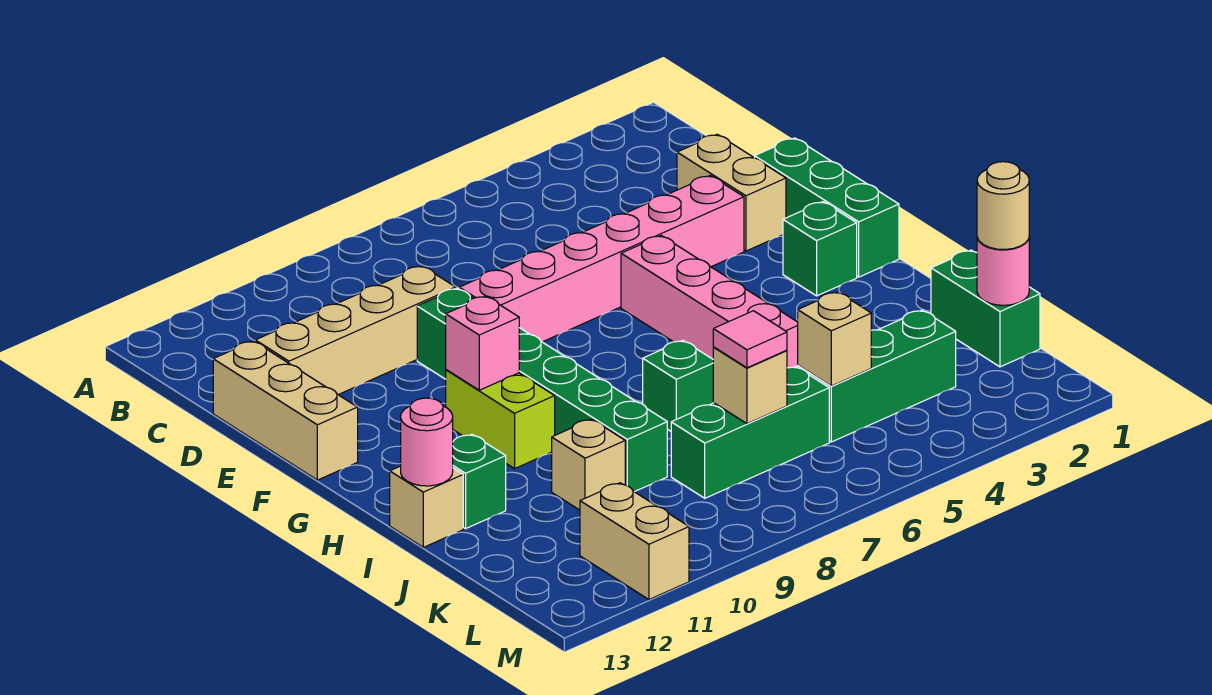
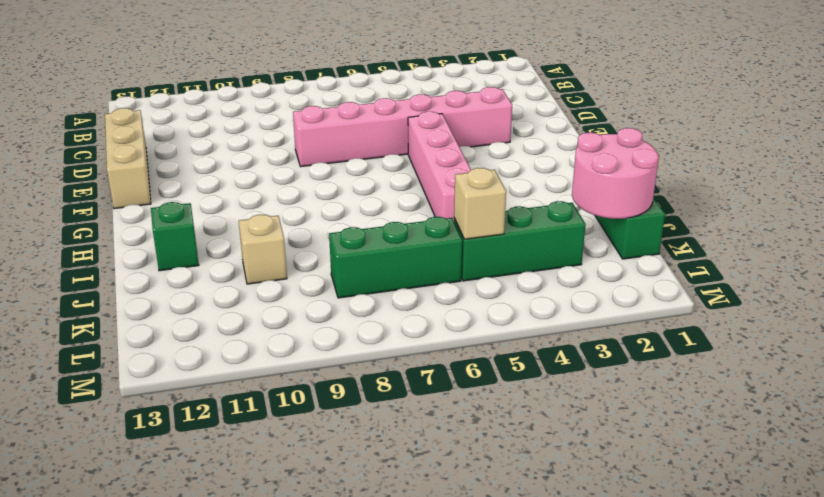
pink 2x2 round brick [572,128,659,219] -> pink 1x1 round brick [977,238,1029,305]
none -> tan 1x2 brick [677,134,786,251]
none -> tan 1x4 brick [255,266,456,395]
none -> green 1x3 brick [755,138,899,277]

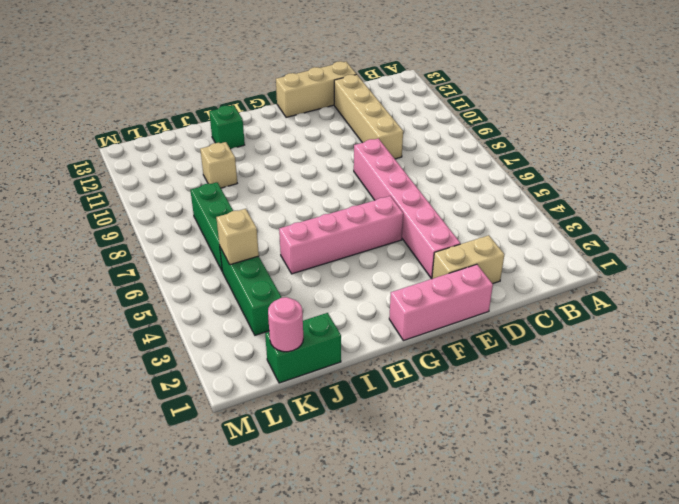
pink 1x3 brick [389,264,493,341] -> green 1x3 brick [755,138,899,277]
none -> green 1x6 brick [417,288,667,492]
none -> green 1x1 brick [783,202,857,296]
none -> lime 1x2 brick [446,370,555,469]

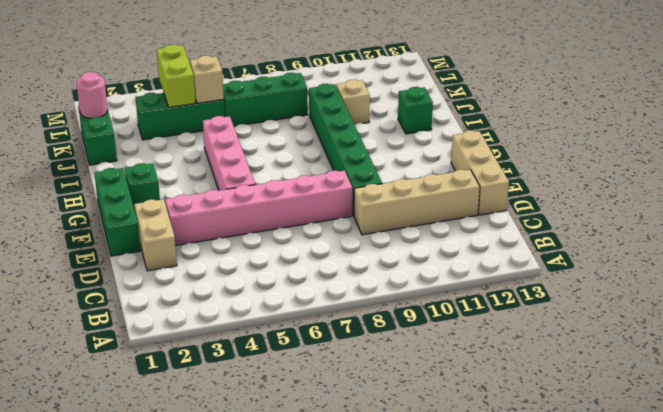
lime 1x2 brick [157,45,196,107] -> lime 1x2 brick moved to [446,370,555,469]
none -> green 1x1 brick [643,340,714,431]
none -> tan 1x1 brick [390,466,463,547]
none -> tan 1x2 brick [580,483,689,599]

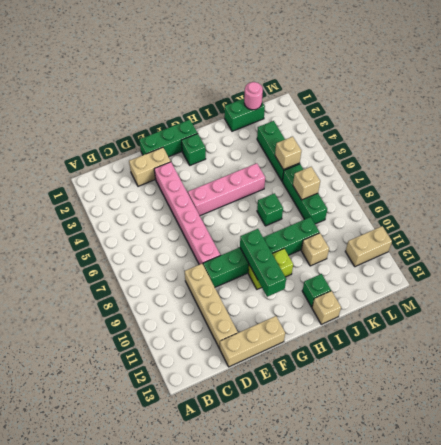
green 1x3 brick [240,229,286,297] -> pink 1x1 brick [446,296,519,390]
none -> pink 1x1 round brick [401,398,453,486]
none -> tan 1x1 round brick [977,162,1029,250]
none -> pink 1x1 tile [713,311,787,368]

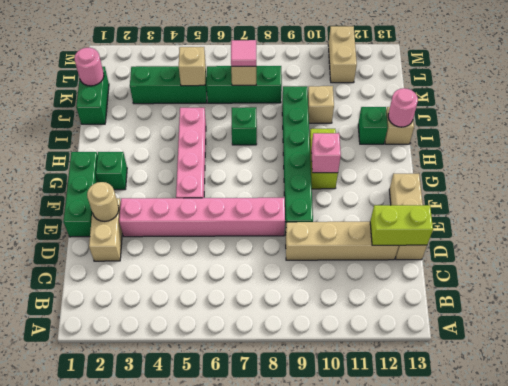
lime 1x2 brick [370,205,433,245] -> none
tan 1x1 round brick [87,182,119,221] -> tan 1x1 round brick moved to [977,162,1029,250]

